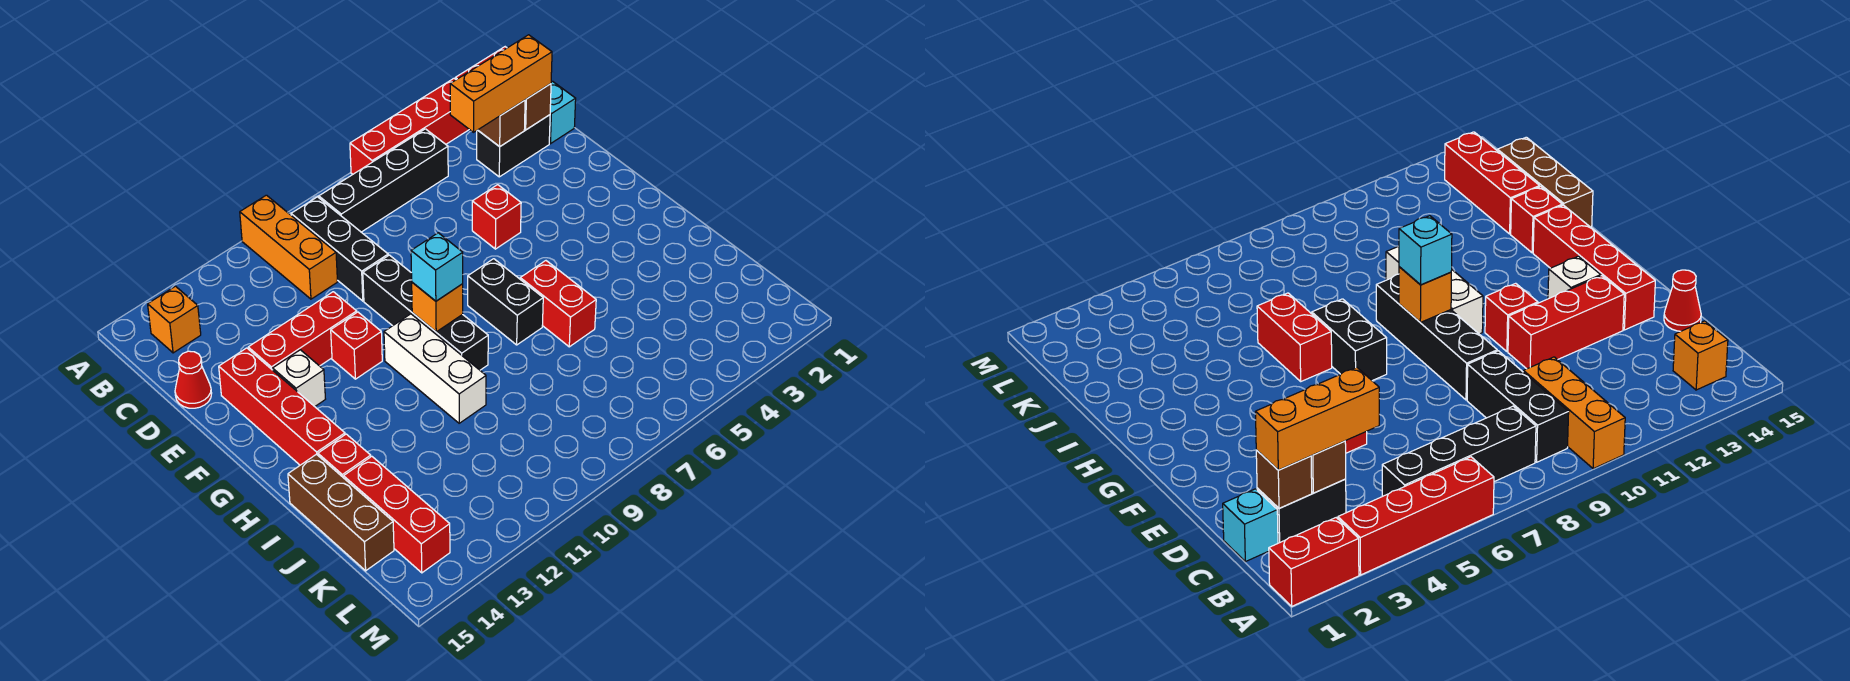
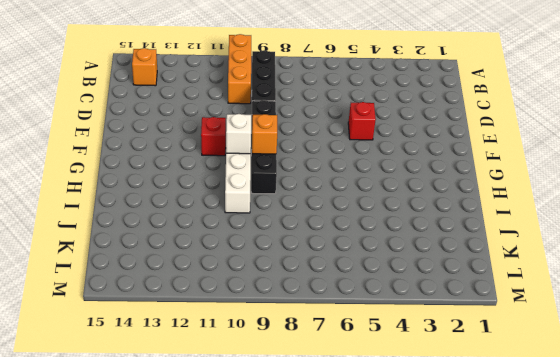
white 1x1 brick [226,114,251,154] -> white 1x1 brick moved to [273,350,325,407]
none -> red 1x2 brick [1269,518,1359,606]
none -> red 1x4 brick [350,79,469,174]
none -> black 1x4 brick [319,129,448,232]

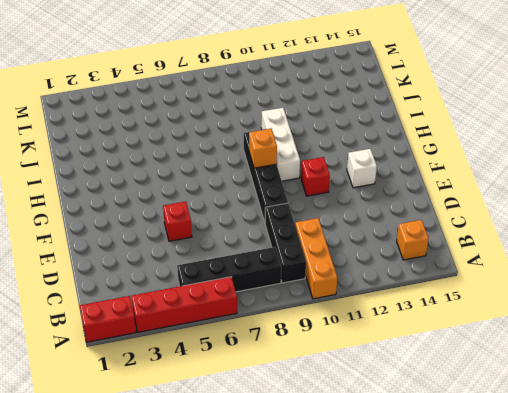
none -> cyan 1x1 brick [549,81,576,144]
none -> black 1x2 brick [477,115,550,177]
none -> red 1x1 cone [175,351,212,408]

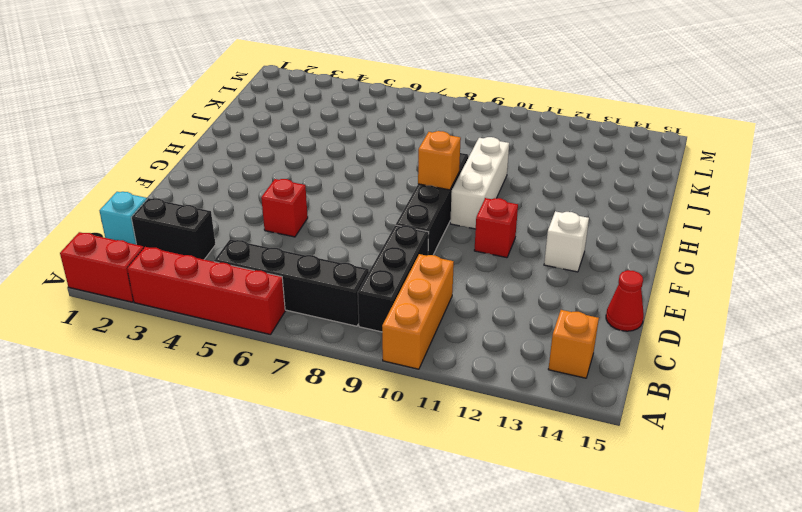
none -> red 1x3 brick [248,292,357,370]
none -> red 1x4 brick [219,348,345,465]
none -> black 1x2 brick [468,259,543,345]

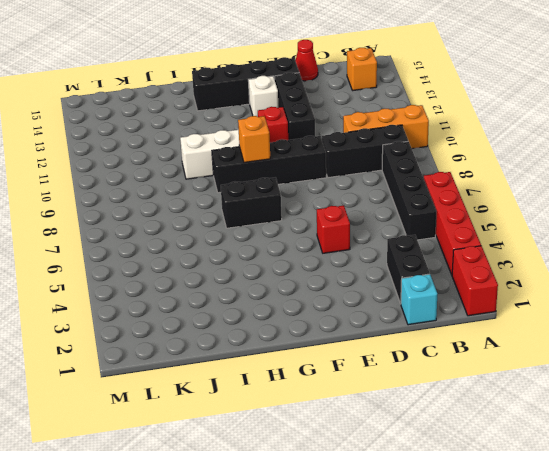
black 1x3 brick [275,72,315,140] -> red 1x3 brick [248,292,357,370]
black 1x4 brick [192,57,299,111] -> red 1x4 brick [219,348,345,465]
none -> red 1x2 brick [520,261,596,347]
none -> red 1x1 brick [318,434,371,478]
none -> brown 1x3 brick [288,454,394,571]

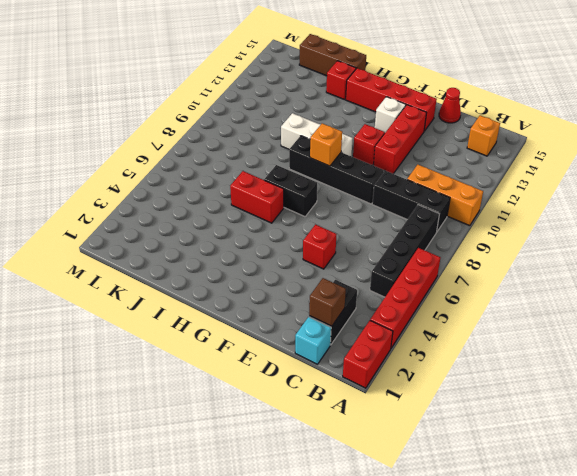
none -> red 1x3 brick [344,456,450,573]
none -> brown 1x1 brick [478,100,525,147]
none -> orange 1x3 brick [450,35,552,132]

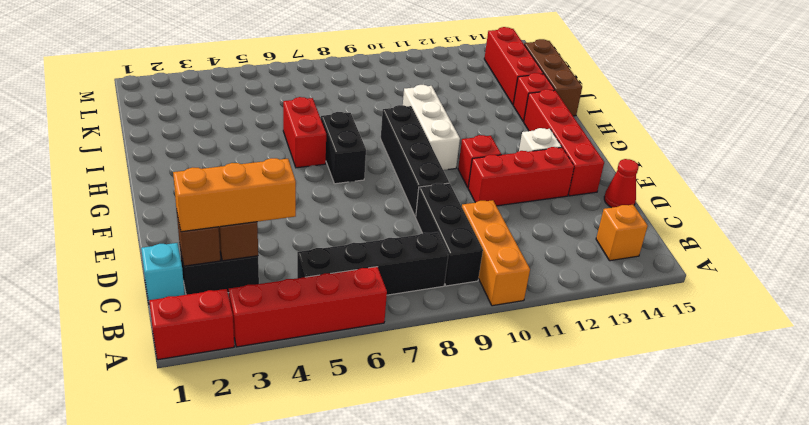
none -> red 1x1 brick [472,185,521,249]
none -> orange 1x1 brick [412,282,463,332]
none -> cyan 1x1 brick [411,233,463,301]

